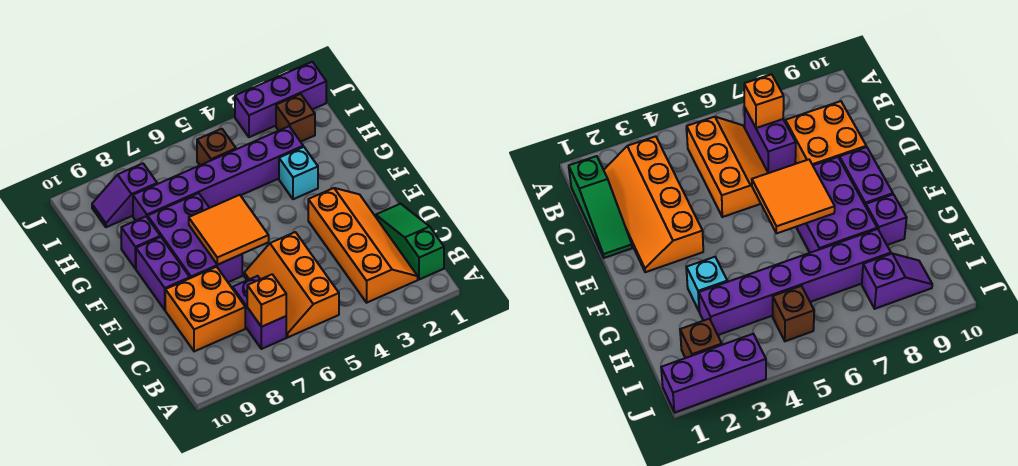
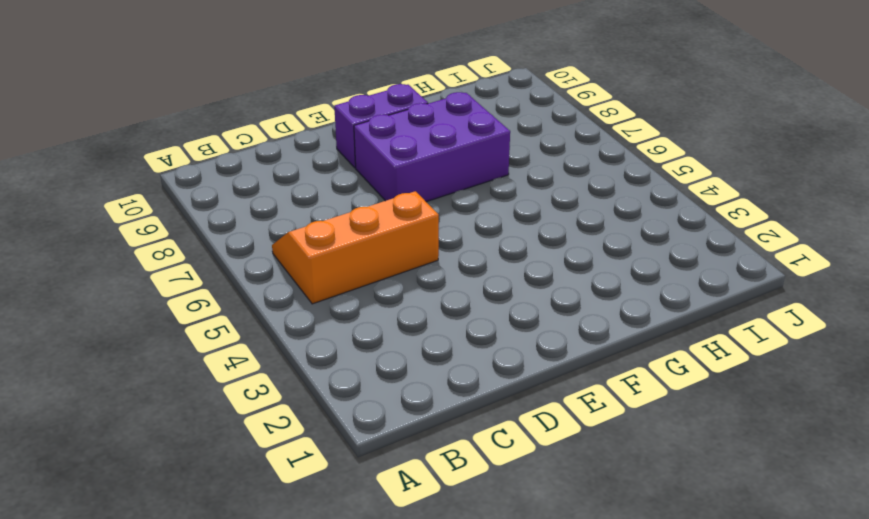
none -> green 1x3 slope [376,204,444,280]
none -> orange 2x4 slope [308,188,418,303]
none -> purple 1x2 brick [233,276,286,349]

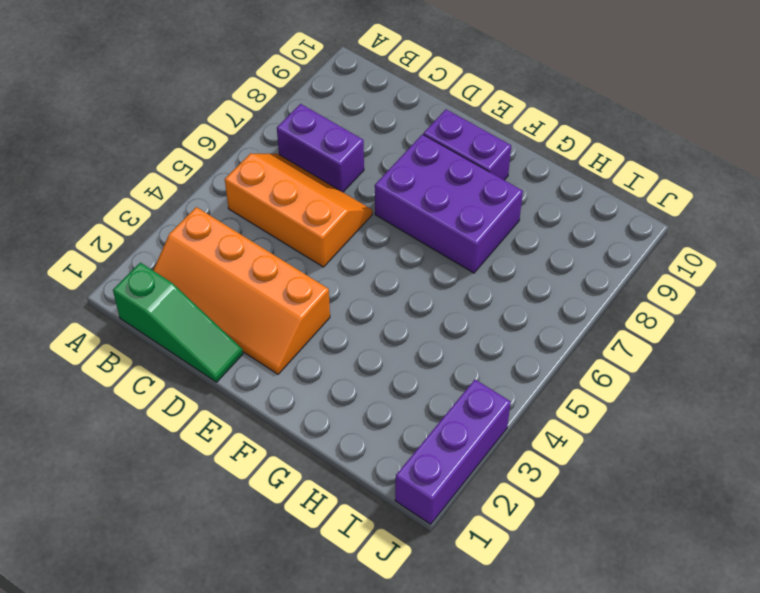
none -> orange 2x2 brick [165,267,245,351]
none -> cyan 1x1 brick [279,147,318,199]
none -> purple 1x1 brick [121,216,160,269]

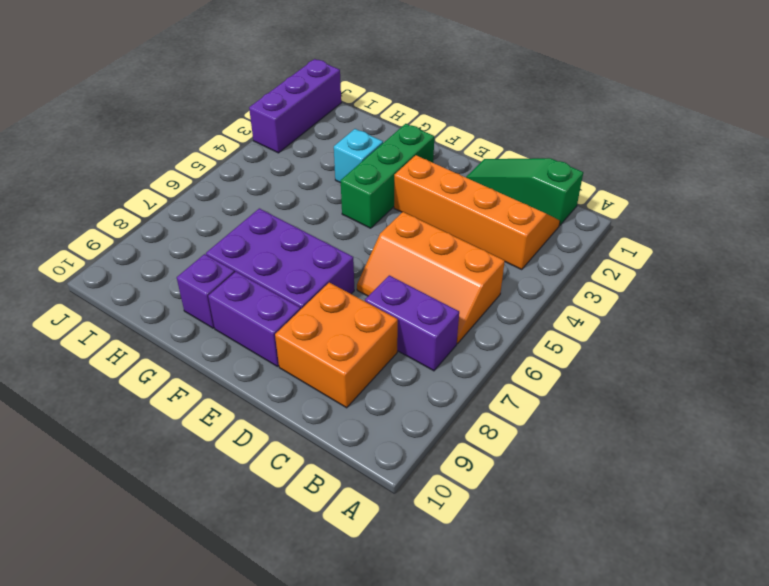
green 1x3 brick [341,124,434,228] -> none
none -> purple 1x6 brick [133,126,303,221]
none -> brown 1x1 brick [276,94,315,142]
none -> brown 1x1 brick [197,129,236,165]

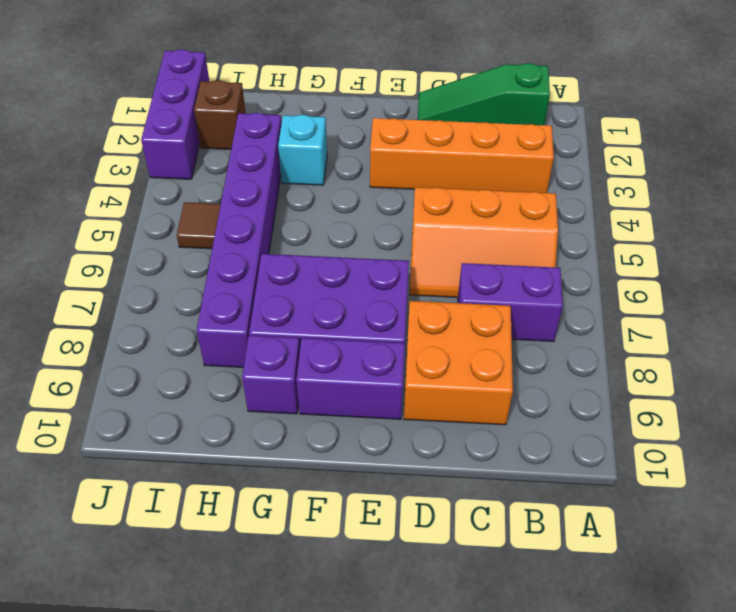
brown 1x1 tile [177,202,221,249] -> brown 1x1 brick [197,129,236,165]
none -> purple 1x2 slope [92,164,157,227]
none -> orange 1x1 brick [247,274,286,327]
none -> orange 2x2 tile [189,195,269,265]

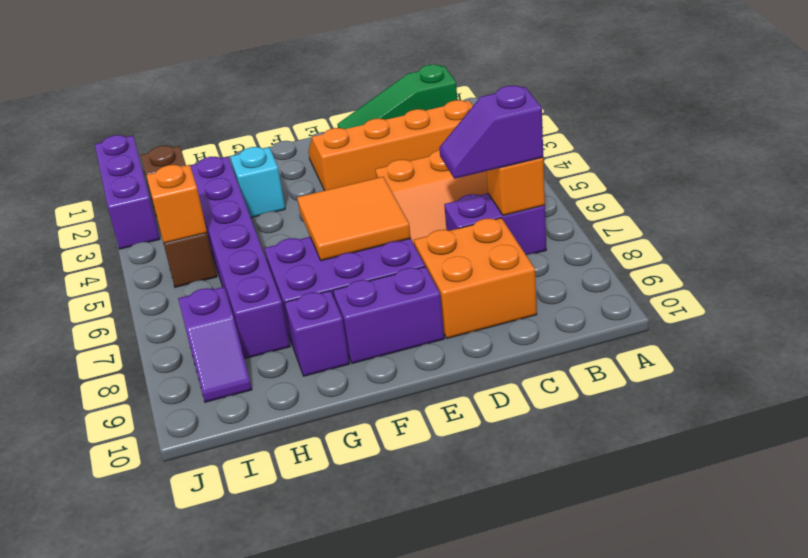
purple 1x2 slope [439,86,543,179] -> none
orange 1x1 brick [146,165,207,243] -> none

